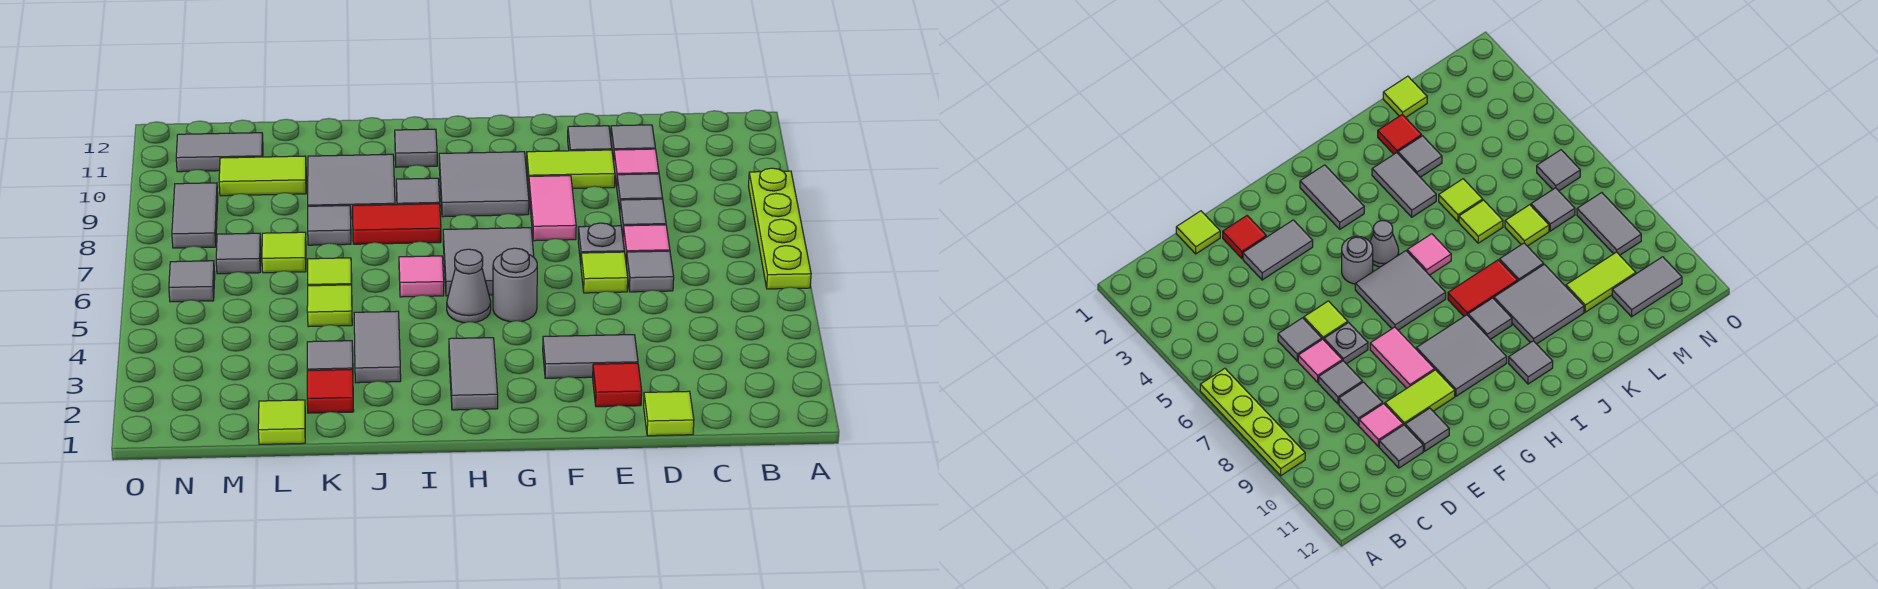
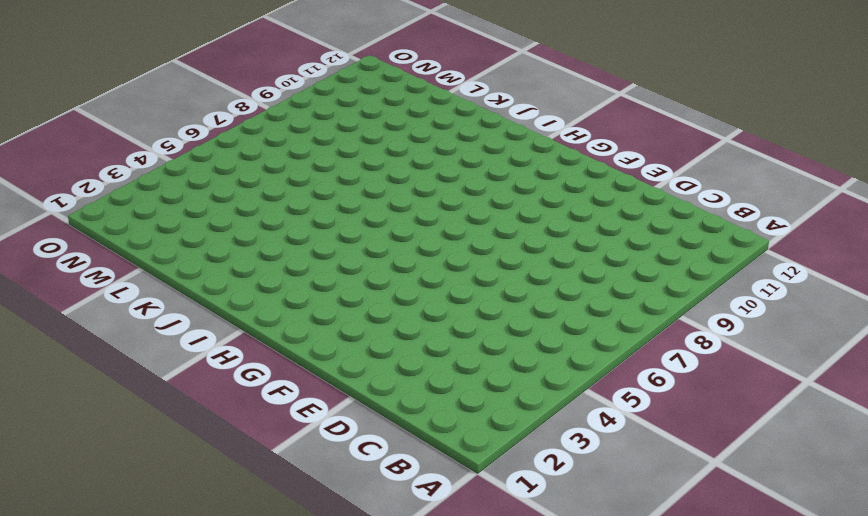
none -> lime 1x4 plate [749,168,811,289]
none -> lime 1x1 tile [644,391,694,436]
none -> grey 1x1 tile [626,251,674,292]
none -> pink 1x1 tile [623,225,670,260]

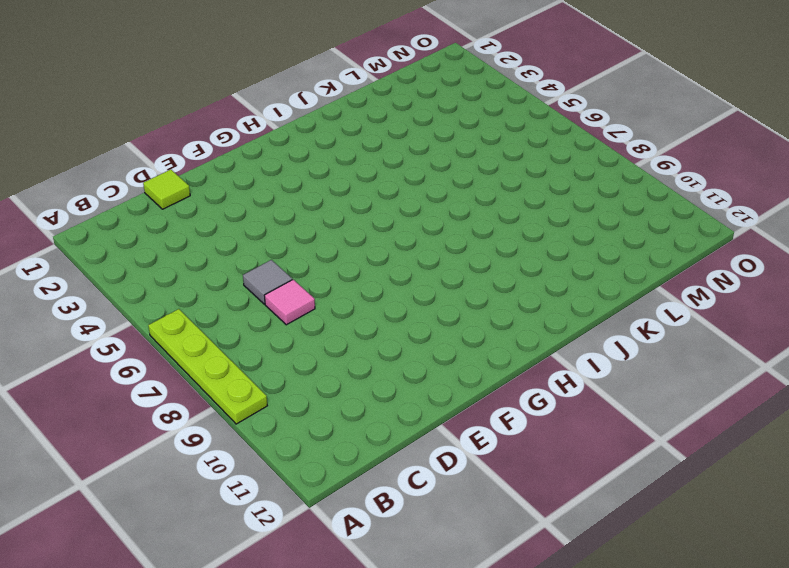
none -> grey 1x1 tile [620,199,666,235]
none -> grey 1x1 tile [617,174,663,211]
none -> pink 1x1 tile [614,149,659,186]
none -> grey 1x1 tile [611,125,655,162]

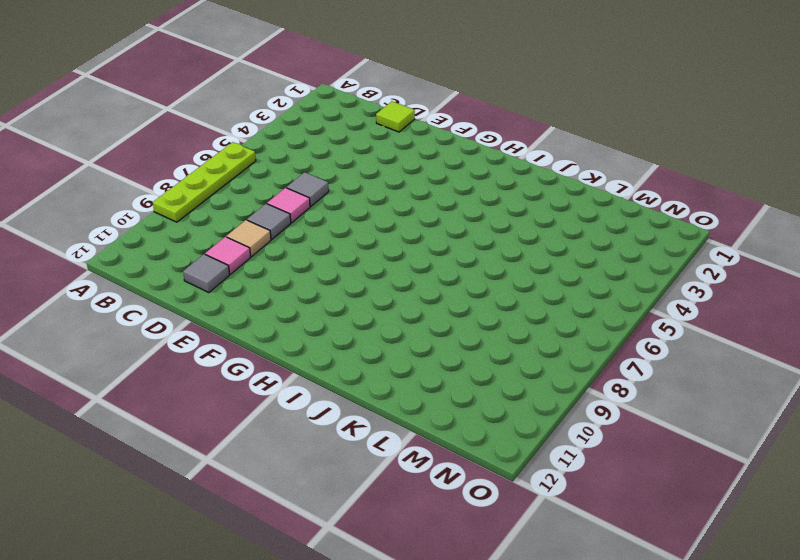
tan 1x1 tile [226,220,271,257] -> grey 1x1 tile [617,174,663,211]
none -> red 1x1 tile [593,363,642,407]
none -> grey 1x2 tile [543,335,638,378]
none -> lime 1x1 tile [581,252,628,293]
none -> grey 1x1 plate [578,223,624,263]

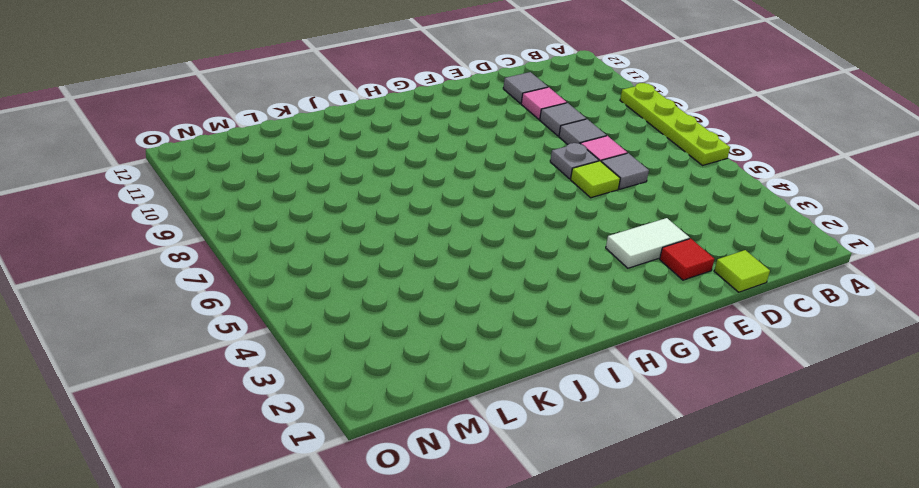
white 1x2 tile [606,218,689,268] -> grey 1x2 tile [543,335,638,378]
none -> lime 1x2 tile [527,150,615,188]
none -> grey 1x1 tile [568,126,612,151]
none -> pink 1x2 tile [529,176,576,241]
none -> grey 1x1 round brick [493,248,537,322]

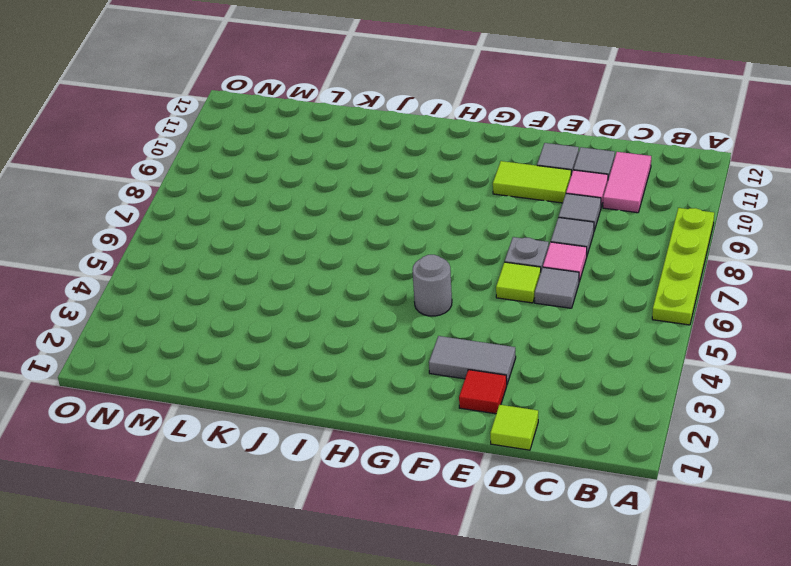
pink 1x2 tile [603,152,651,213] -> pink 1x2 tile moved to [529,176,576,241]
none -> grey 2x2 tile [443,228,534,296]
none -> grey 2x2 tile [439,152,529,217]
none -> grey 1x2 tile [449,338,498,410]
none -> grey 1x1 cone [447,249,491,323]

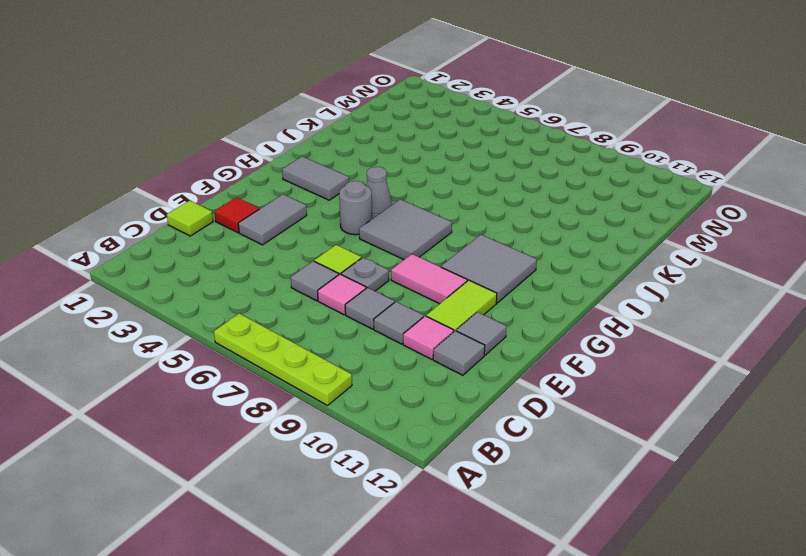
none -> pink 1x1 tile [399,256,444,297]
none -> red 1x2 tile [353,204,441,244]
none -> grey 1x1 tile [396,178,440,205]
none -> grey 1x1 tile [395,129,437,167]

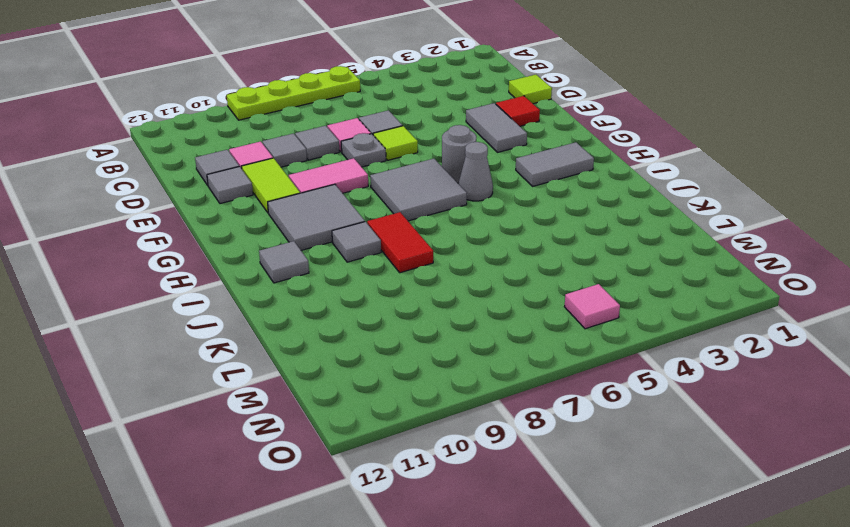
pink 1x1 tile [564,284,620,329] -> pink 1x1 tile moved to [399,256,444,297]
none -> grey 1x2 tile [354,311,401,383]
none -> grey 2x2 tile [308,154,395,218]
none -> red 1x1 tile [307,369,354,413]
none -> grey 1x1 tile [307,341,353,370]

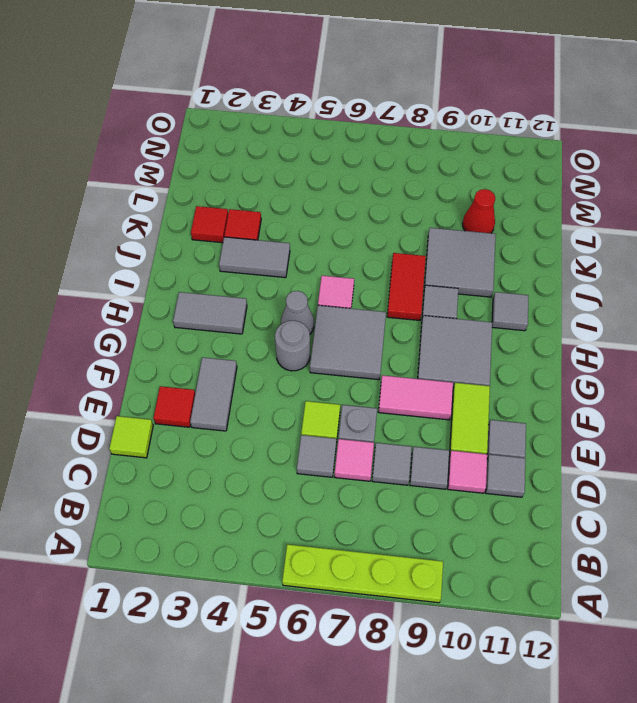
red 1x1 tile [224,209,261,240] -> grey 1x1 tile [307,341,353,370]
red 1x1 cone [462,189,495,233] -> lime 1x2 tile [219,156,306,196]
none -> lime 1x1 tile [307,285,352,327]
none -> lime 1x1 tile [308,258,352,286]
none -> grey 1x1 tile [308,206,351,245]
none -> lime 1x1 tile [258,400,305,444]

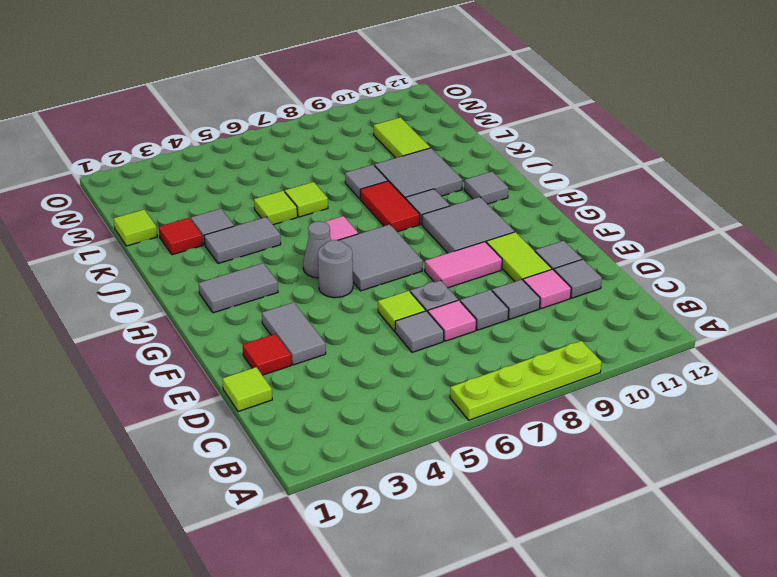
none -> lime 1x1 tile [262,232,306,273]
none -> grey 1x1 tile [216,233,261,274]
none -> grey 1x2 tile [176,133,263,172]
none -> grey 1x1 tile [169,261,215,302]

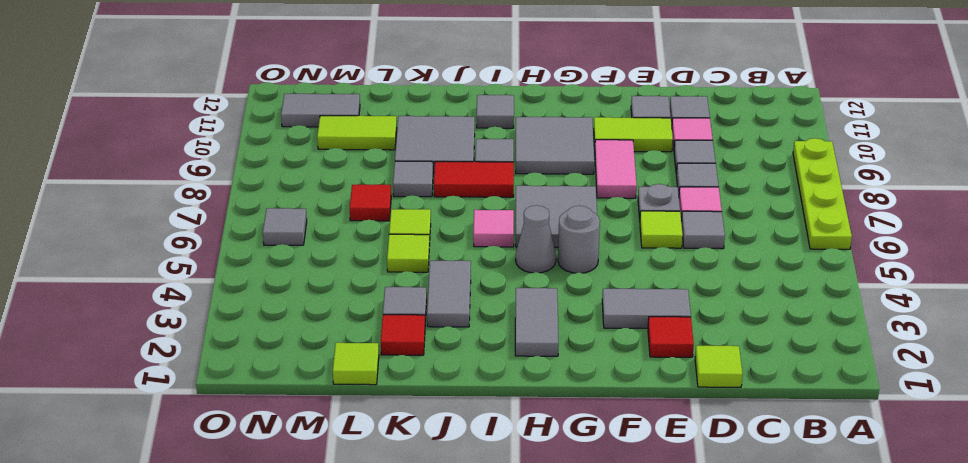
red 1x1 tile [350,185,391,221] -> lime 1x1 tile [262,232,306,273]
none -> grey 1x1 tile [216,233,261,274]
none -> grey 1x2 tile [172,183,218,248]

